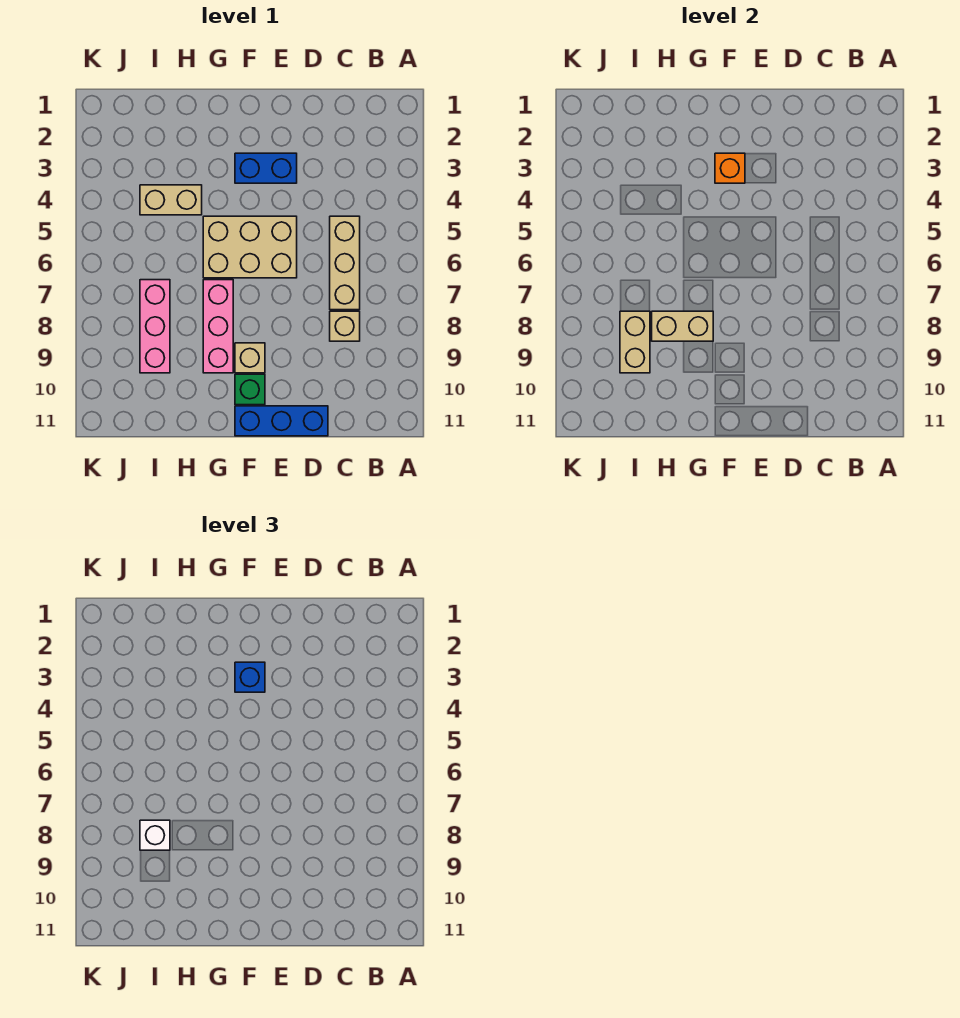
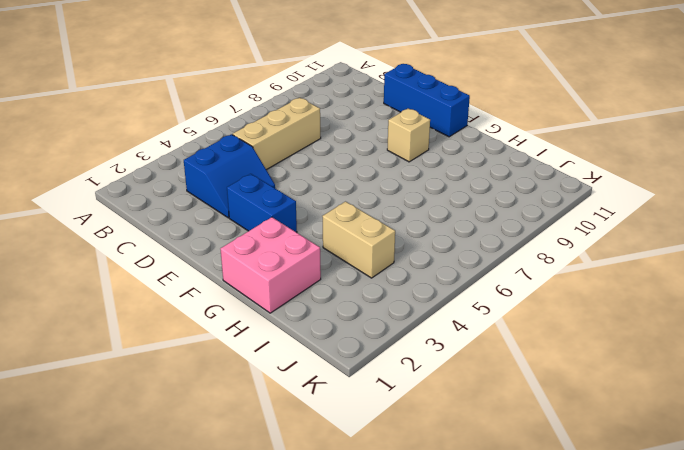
blue 2x2 slope [184,134,275,218] -> none
pink 2x2 brick [221,217,321,313] -> none
none -> tan 1x1 brick [330,311,360,341]
none -> tan 2x3 brick [203,216,297,278]
none -> green 1x1 brick [235,374,265,405]

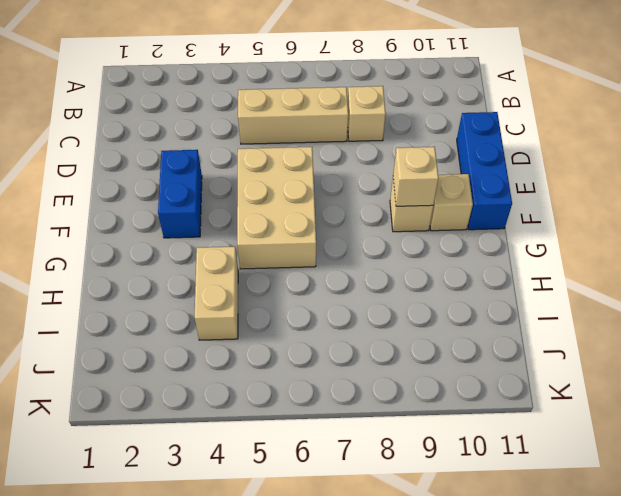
tan 1x1 brick [393,147,438,206] -> none
tan 1x1 brick [430,174,473,231] -> green 1x1 brick [235,374,265,405]
none -> pink 1x3 brick [203,280,233,373]
none -> pink 1x3 brick [140,280,170,373]
none -> orange 1x1 brick [715,153,745,183]

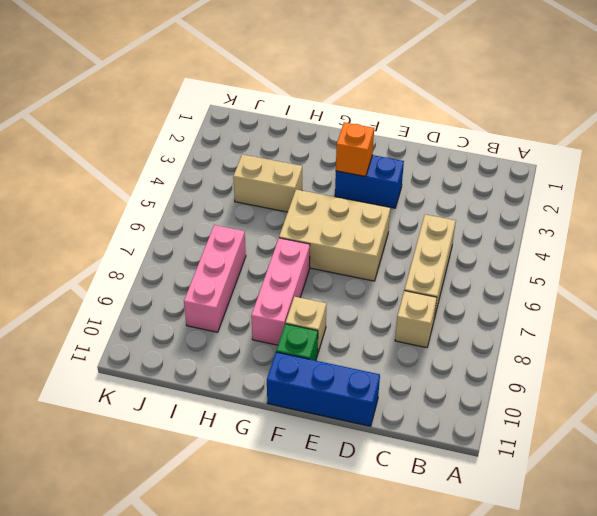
none -> tan 1x2 brick [652,311,713,341]
none -> tan 1x2 brick [620,311,650,373]
none -> blue 1x1 brick [235,662,265,692]

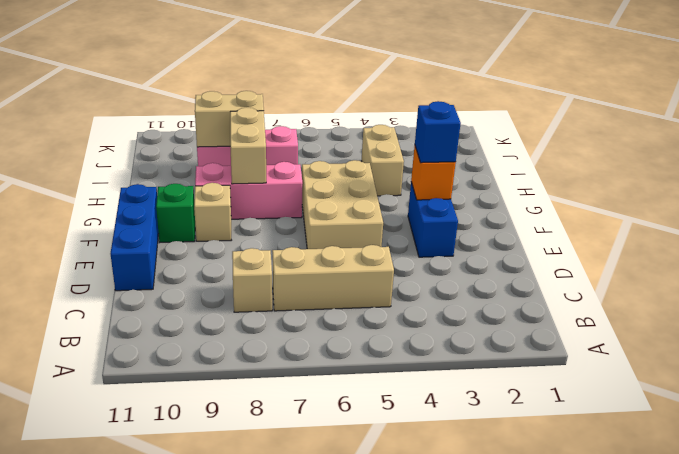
none -> white 1x1 brick [140,820,170,850]

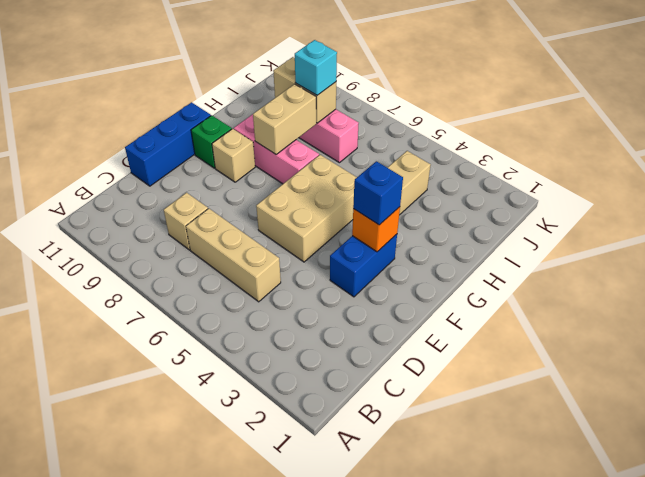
cyan 1x1 brick [295,40,337,95] -> white 1x1 brick [140,820,170,850]

